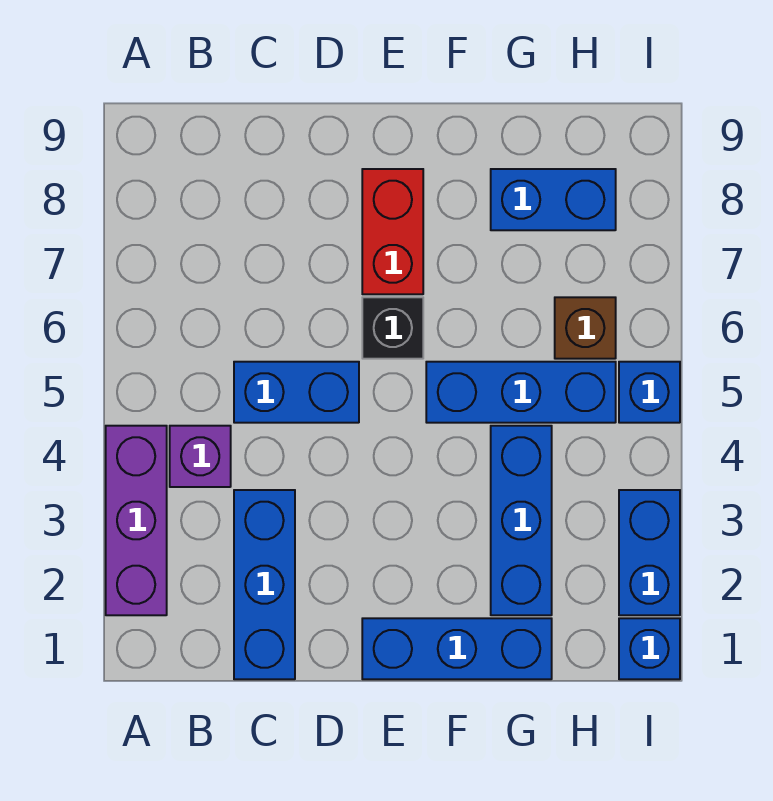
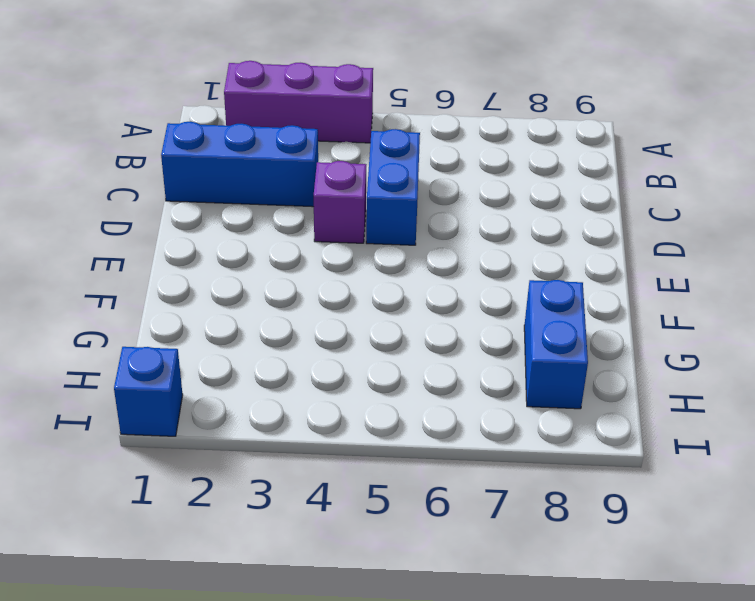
purple 1x1 brick [314,161,366,243] -> purple 1x1 brick moved to [170,426,231,487]
none -> blue 1x3 brick [362,618,552,679]
none -> black 1x1 brick [362,297,423,359]
none -> red 1x2 brick [362,169,423,294]

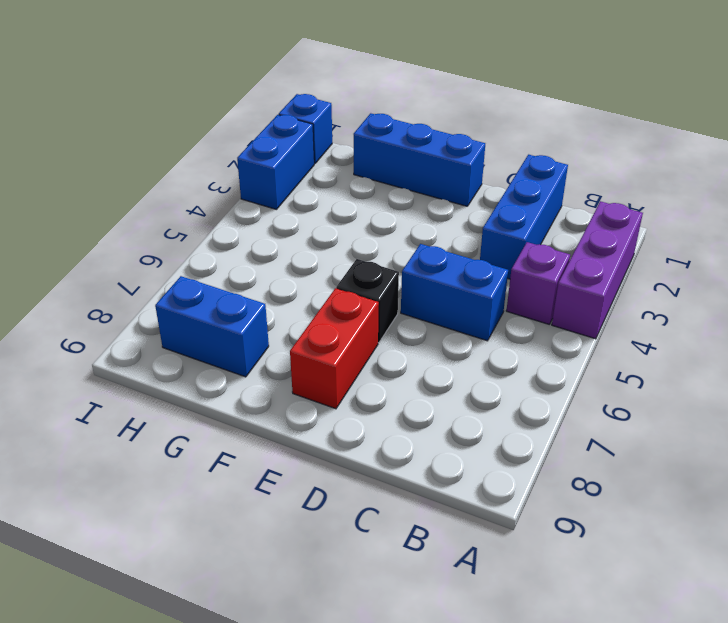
none -> blue 1x3 brick [426,362,616,423]
none -> blue 1x3 brick [491,426,552,615]
none -> brown 1x1 brick [555,297,616,359]

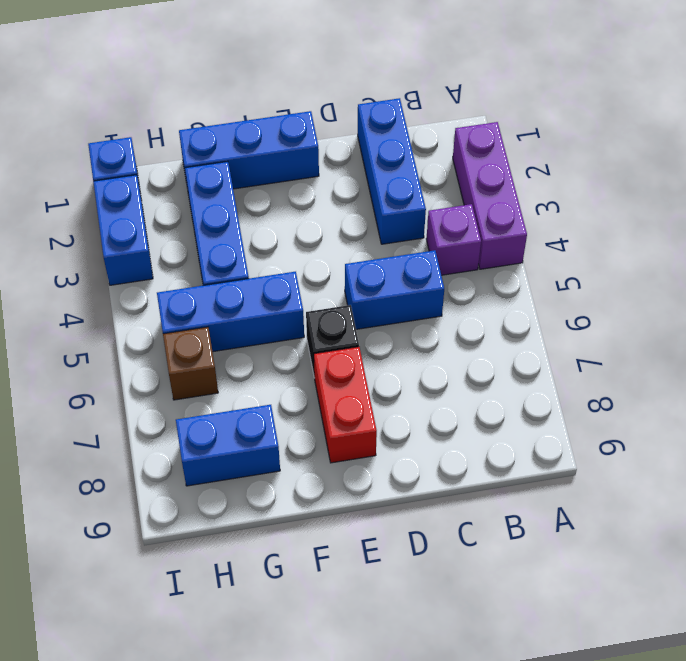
none -> blue 1x1 brick [619,362,680,423]

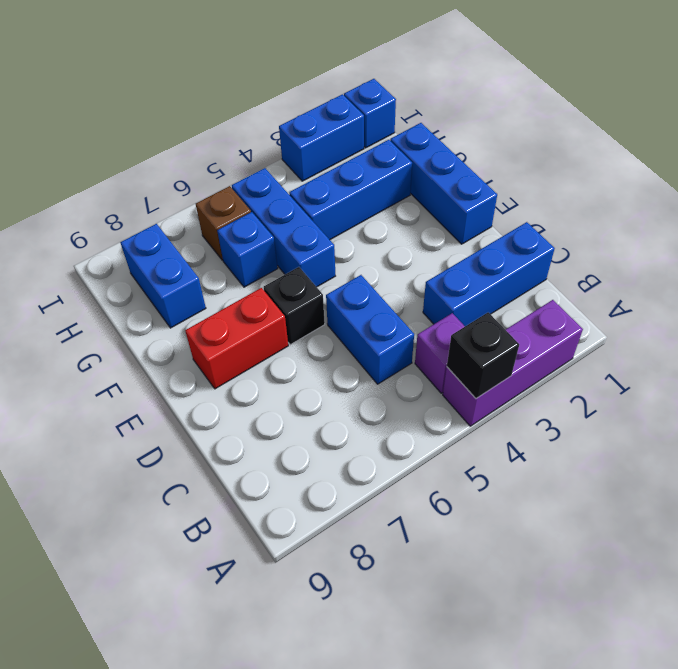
black 1x1 brick [447,312,519,398] -> none
blue 1x1 brick [217,212,278,287] -> blue 1x1 brick moved to [619,362,680,423]

